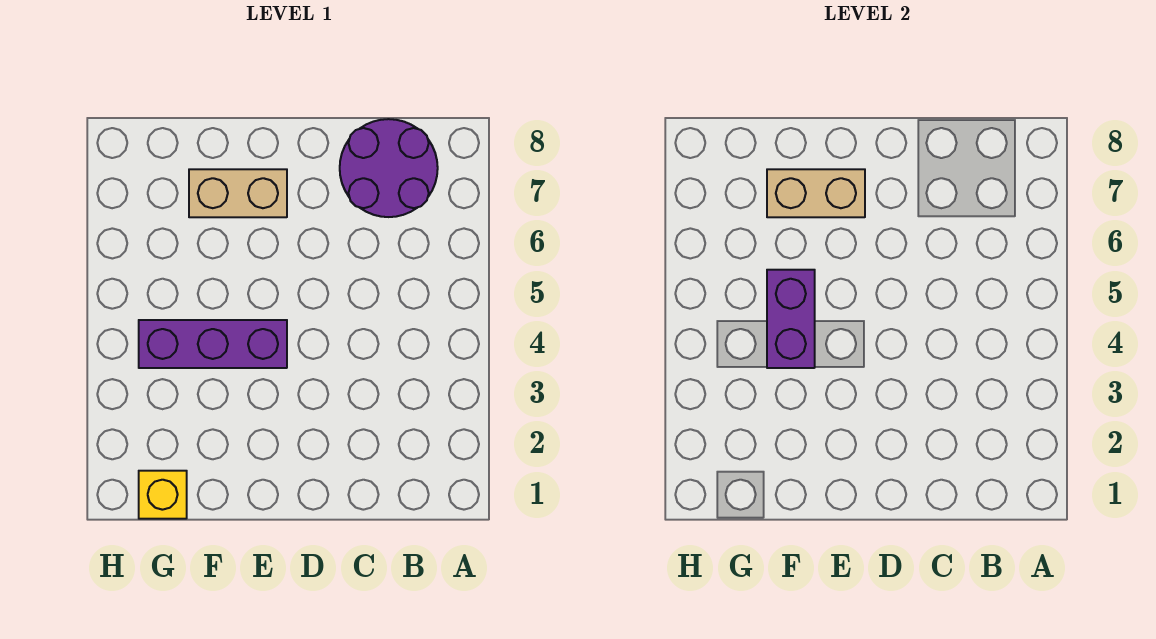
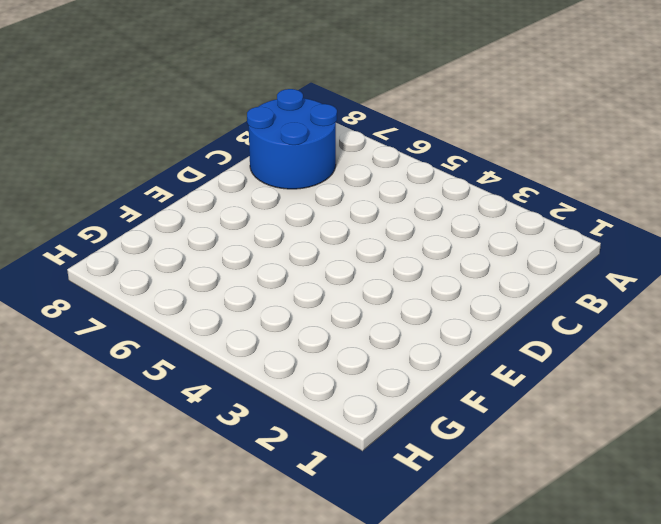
blue 2x2 round brick [247,89,337,189] -> purple 2x2 round brick [340,119,438,217]
none -> purple 1x3 brick [139,320,287,368]
none -> tan 1x2 brick [189,169,287,217]

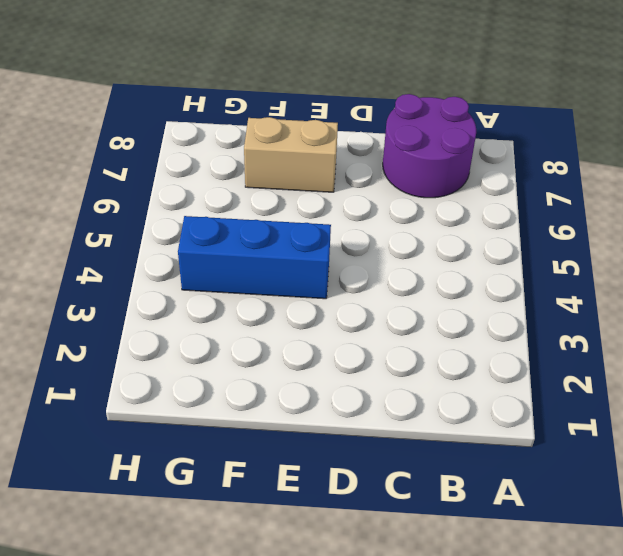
blue 1x3 brick [178,216,331,299] -> purple 1x3 brick [139,320,287,368]
none -> yellow 1x1 brick [139,471,187,519]
none -> tan 1x2 brick [767,169,865,217]

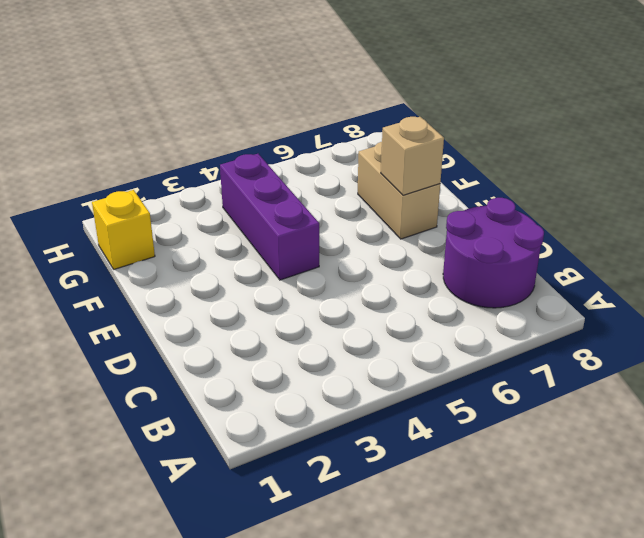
tan 1x1 brick [381,117,444,195] -> tan 1x2 brick [767,169,865,217]
none -> purple 1x2 brick [767,270,815,368]

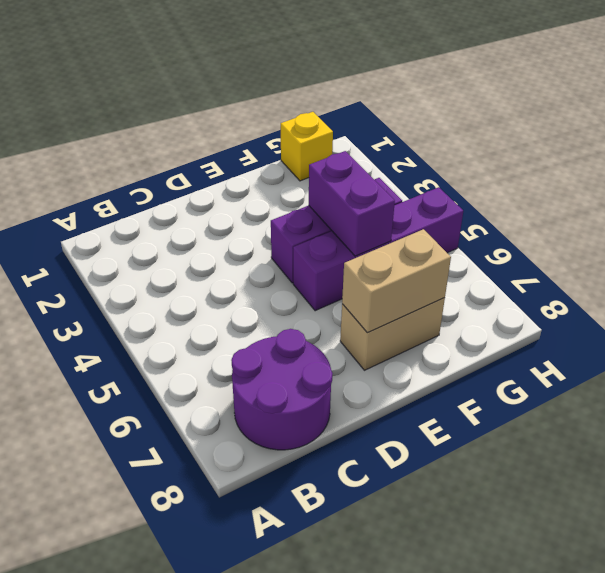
purple 1x4 brick [293,187,463,311] -> none

